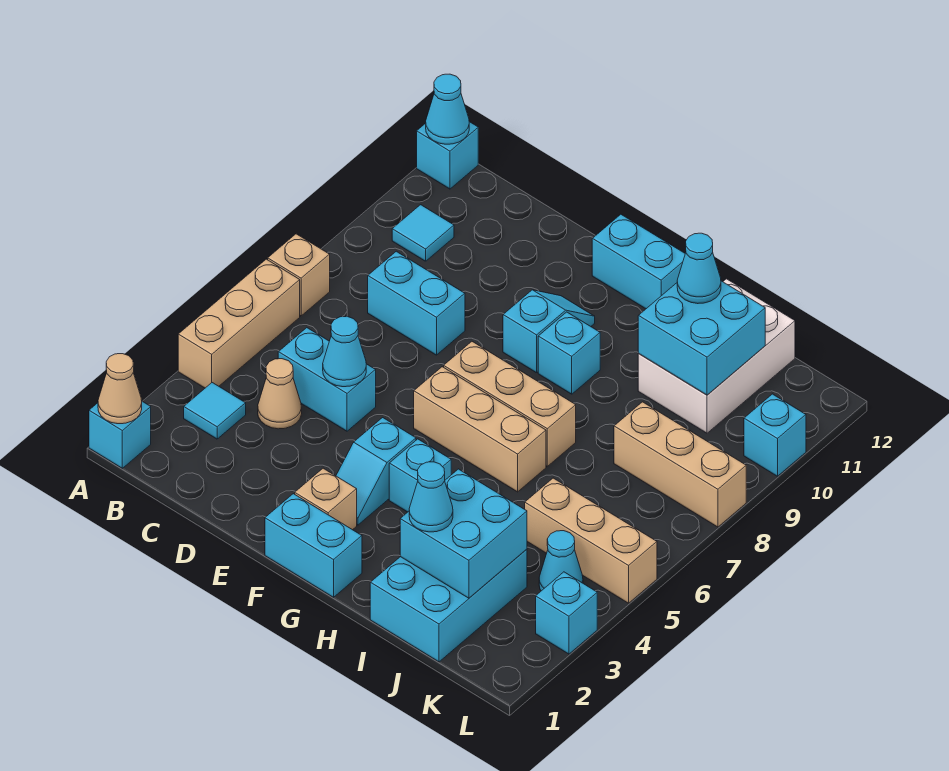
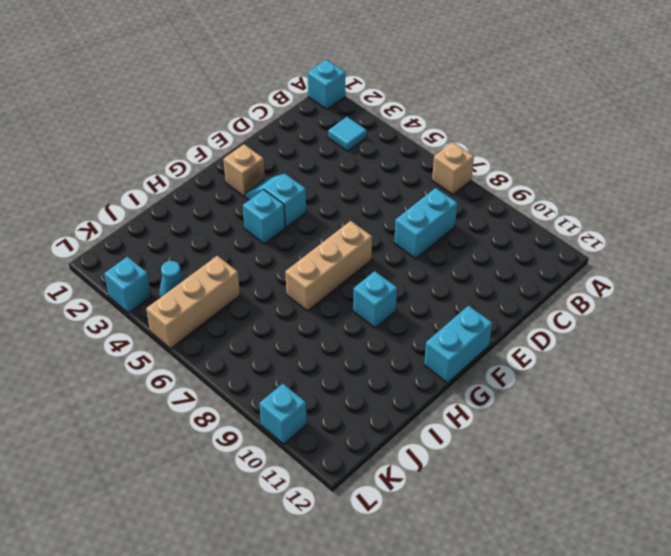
none -> tan 1x3 brick [178,259,300,388]
none -> cyan 1x1 brick [417,122,478,189]
none -> cyan 1x1 tile [392,205,454,261]
none -> tan 1x1 cone [258,359,302,429]

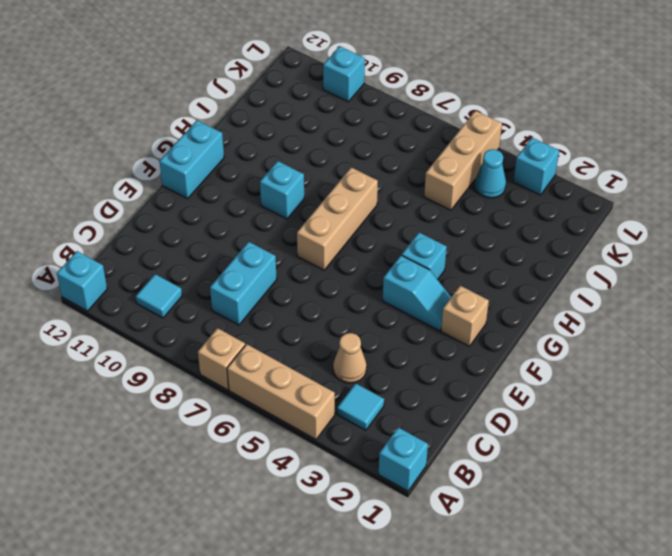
none -> cyan 1x2 brick [278,328,376,431]
none -> cyan 1x2 brick [265,494,362,597]
none -> tan 1x3 brick [414,367,546,492]
none -> cyan 1x2 slope [503,290,595,373]

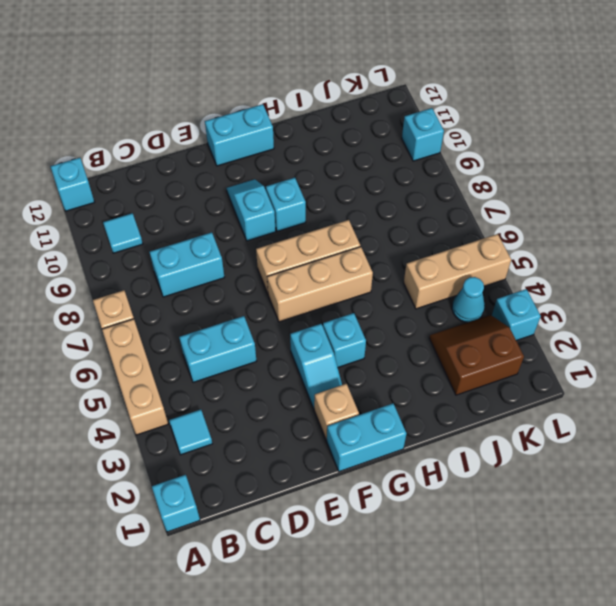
brown 2x2 slope [429,315,524,395] -> cyan 2x3 brick [370,549,527,662]
none -> tan 1x1 cone [258,359,302,429]
none -> white 2x3 brick [638,279,795,433]
none -> tan 1x3 brick [614,402,746,527]
none -> tan 1x1 cone [98,354,142,424]

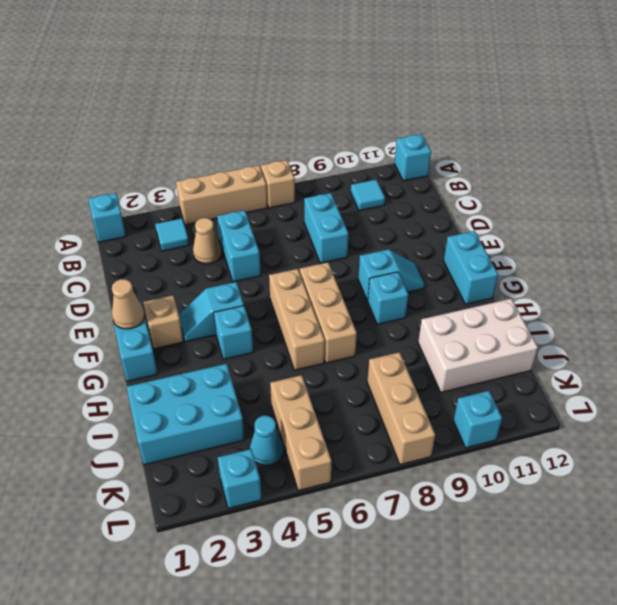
tan 1x1 cone [112,279,144,329] -> tan 1x1 cone moved to [98,354,142,424]
none -> cyan 1x1 cone [426,74,469,144]
none -> cyan 1x1 cone [323,316,366,387]
none -> cyan 2x2 brick [400,469,527,598]
none -> cyan 2x2 brick [638,281,765,395]

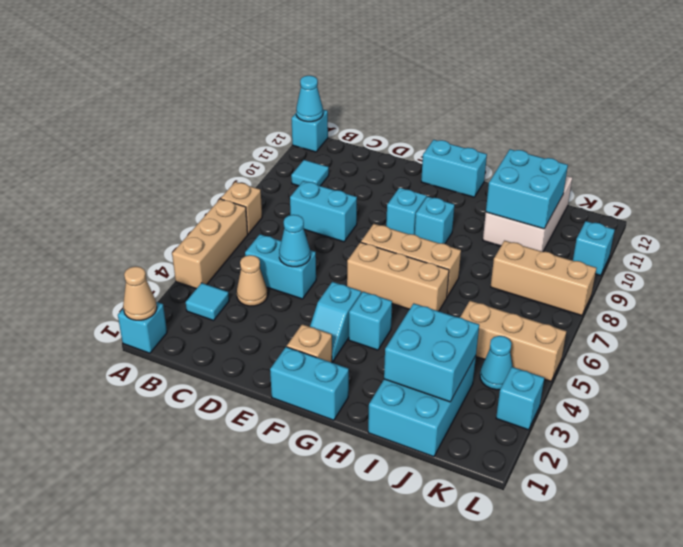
none -> cyan 1x1 cone [409,462,453,532]
none -> cyan 1x1 cone [677,233,721,304]

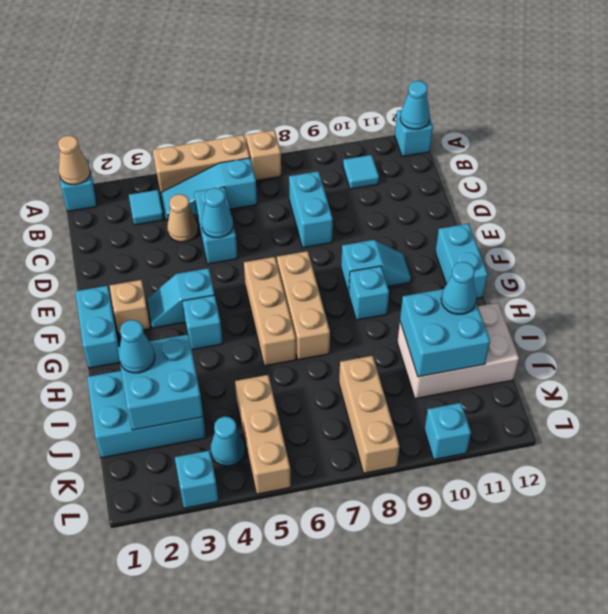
cyan 1x3 slope [160,158,257,220] -> none

